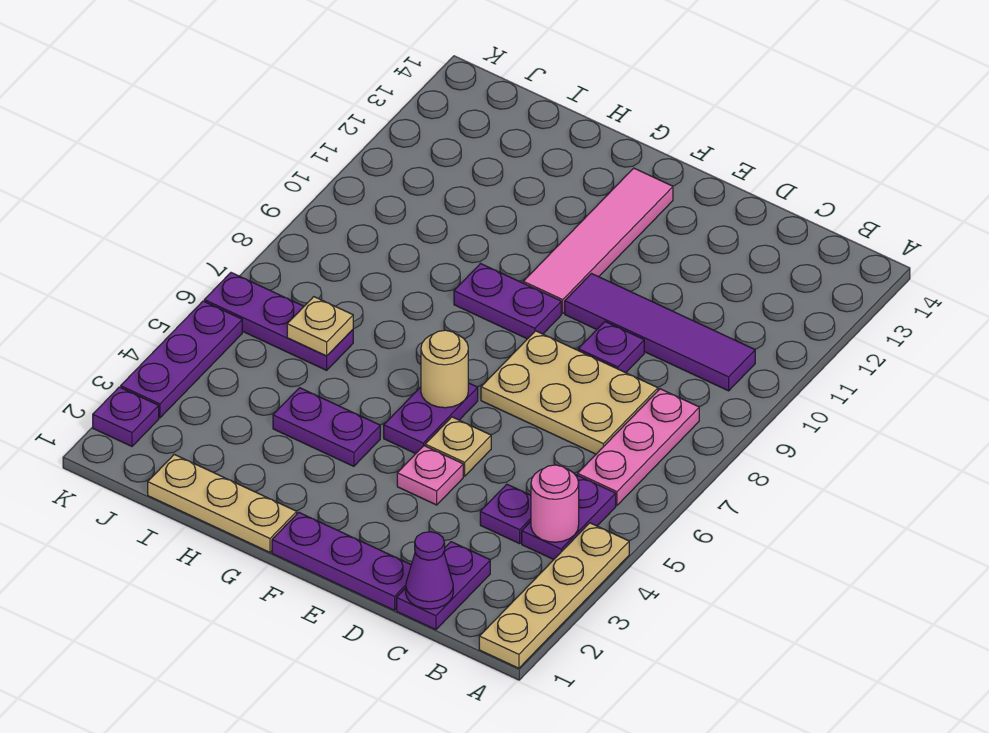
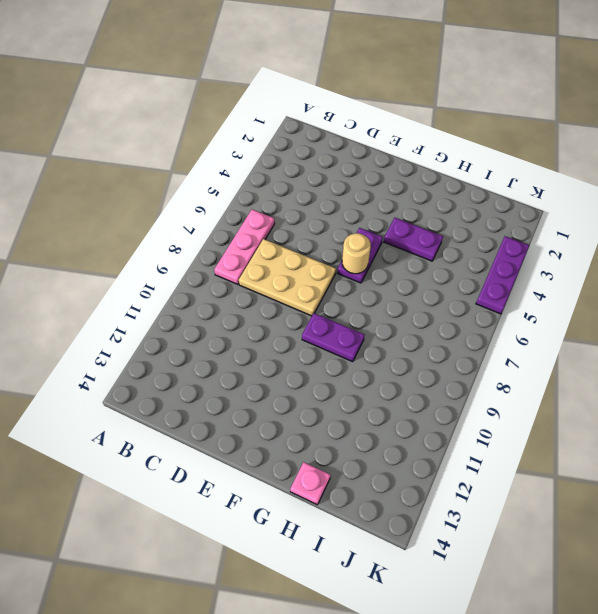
pink 1x1 plate [290,462,331,505] -> pink 1x1 plate moved to [397,446,463,505]
none -> tan 1x4 plate [479,523,629,668]
none -> purple 1x2 plate [522,475,616,560]
none -> purple 1x4 tile [565,274,755,391]

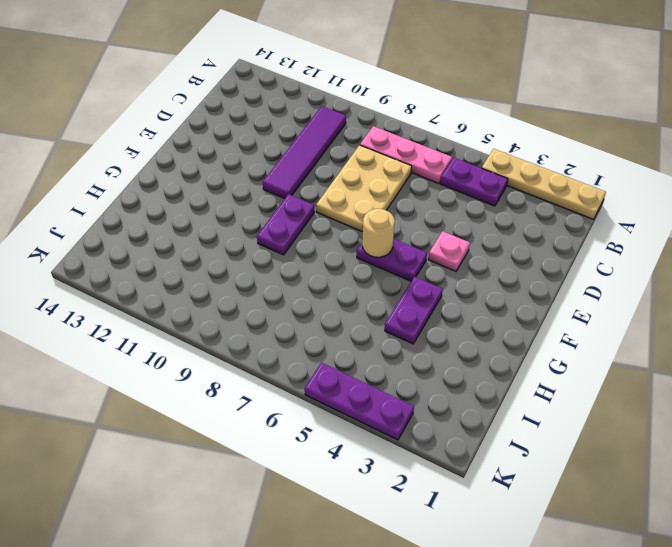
none -> purple 1x2 plate [397,542,490,630]
none -> purple 1x1 plate [480,484,531,544]
none -> purple 1x3 plate [272,512,411,610]

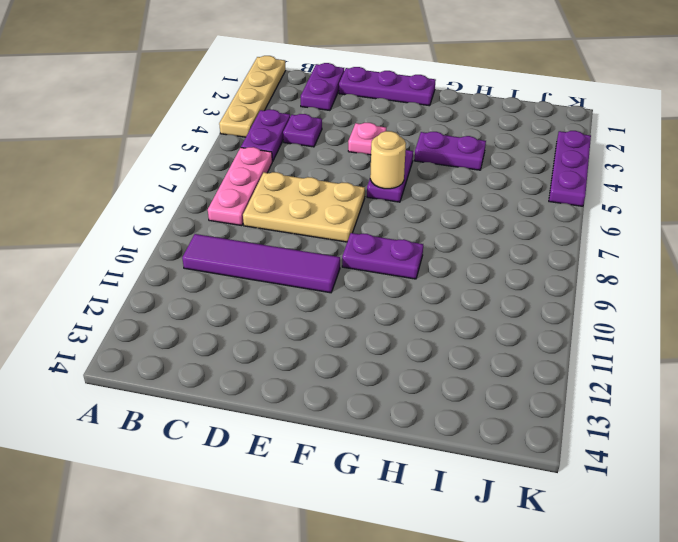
none -> purple 1x1 plate [578,322,644,373]
none -> tan 1x1 plate [425,417,491,476]
none -> pink 1x4 tile [523,168,673,313]

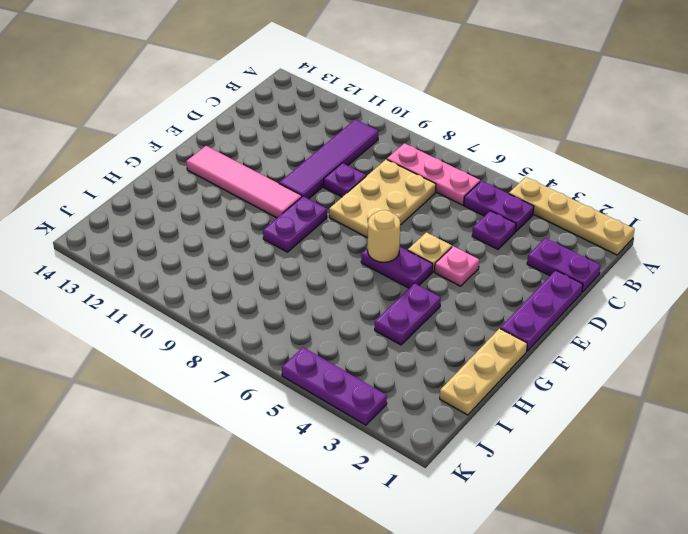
none -> purple 1x3 plate [204,273,353,370]
none -> purple 1x1 plate [93,387,159,446]
none -> pink 1x1 round brick [531,465,579,542]

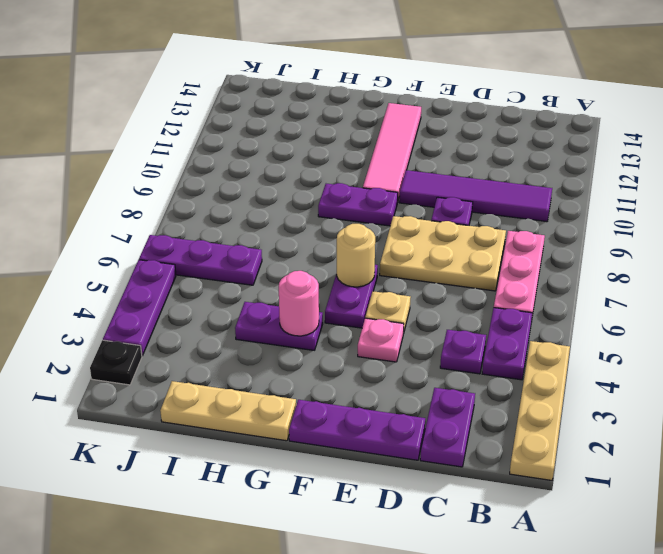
pink 1x1 round brick [279,271,319,336] -> pink 1x1 round brick moved to [531,465,579,542]
black 1x1 plate [90,340,142,385] -> purple 1x1 plate [93,387,159,446]
none -> purple 1x1 cone [406,532,453,609]
none -> tan 1x1 plate [287,297,353,356]

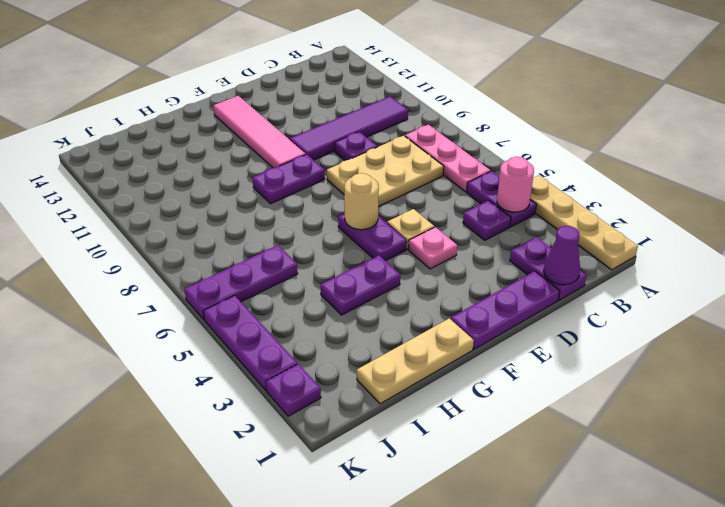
none -> tan 1x1 plate [287,297,353,356]

